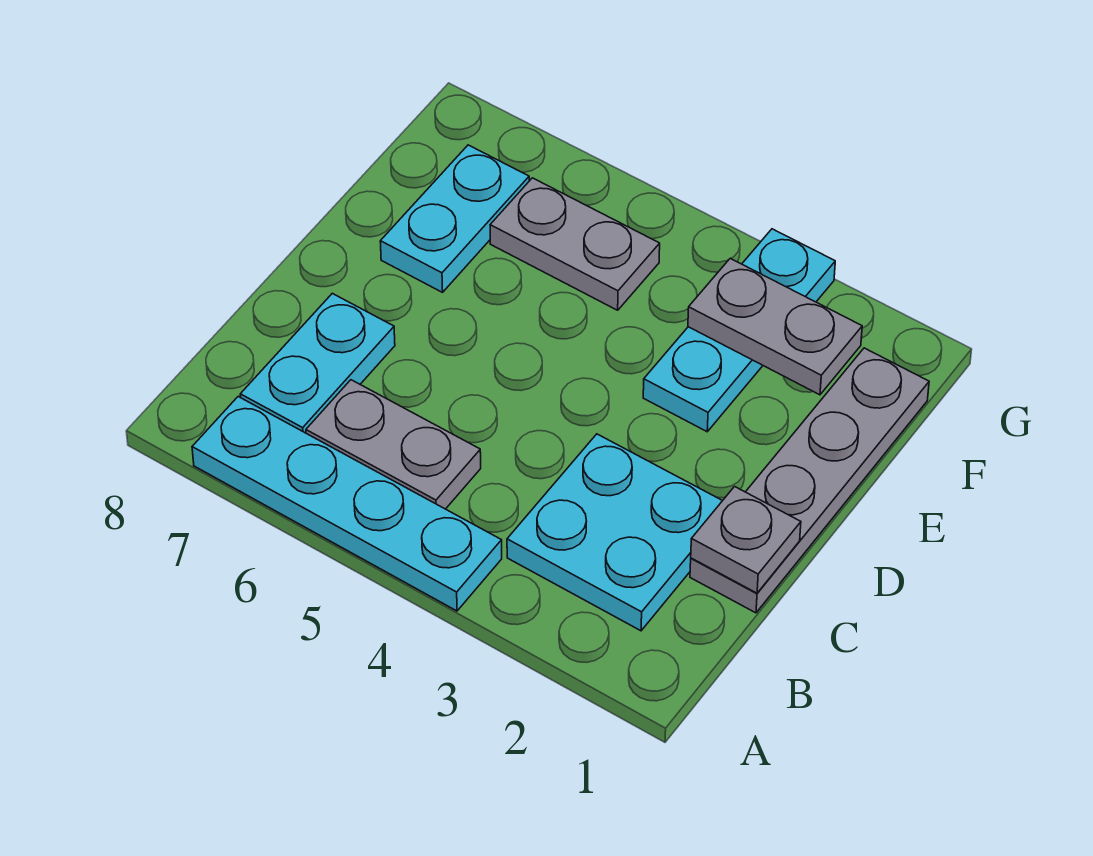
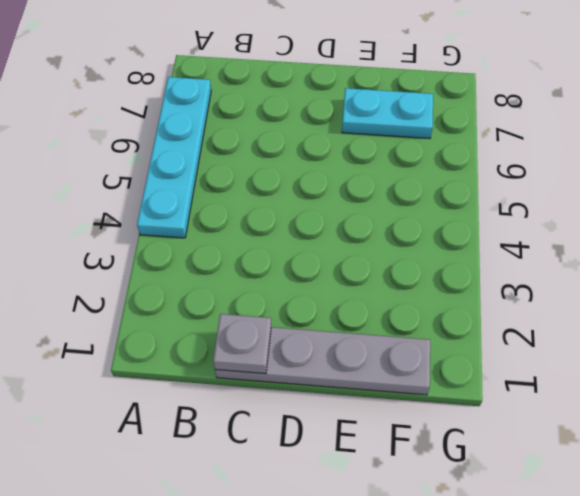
none -> cyan 2x2 plate [507,434,722,631]
none -> grey 1x2 plate [306,380,481,509]

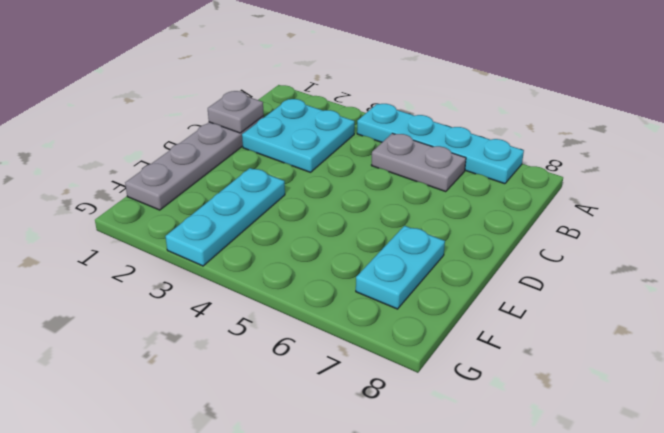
none -> cyan 1x2 plate [240,293,395,433]
none -> grey 1x2 plate [490,178,660,310]

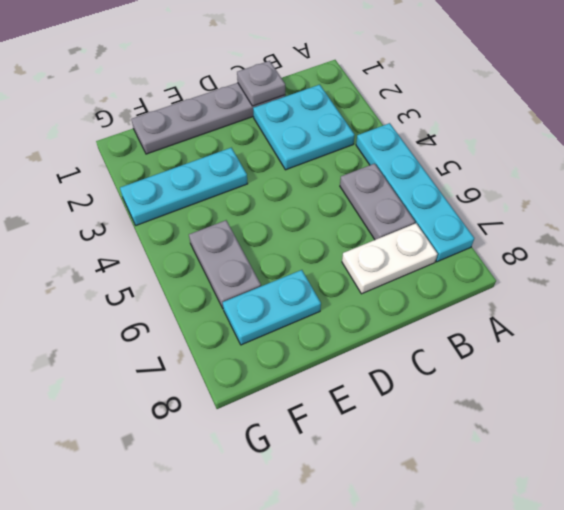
white 1x2 plate [342,223,438,294] -> cyan 1x2 plate [240,293,395,433]
none -> grey 1x2 plate [688,258,862,395]

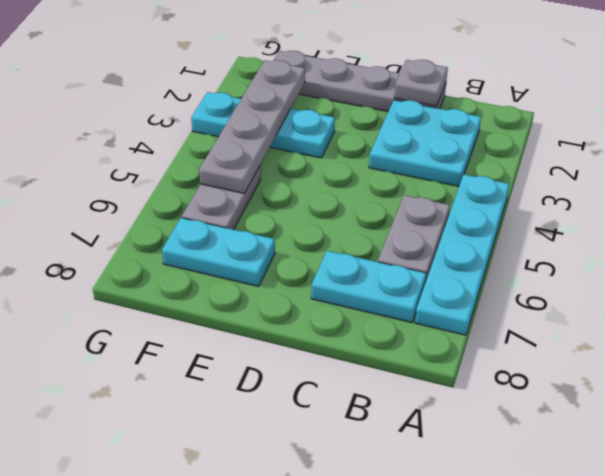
grey 1x4 plate [199,60,305,193] -> grey 1x2 plate [688,258,862,395]

